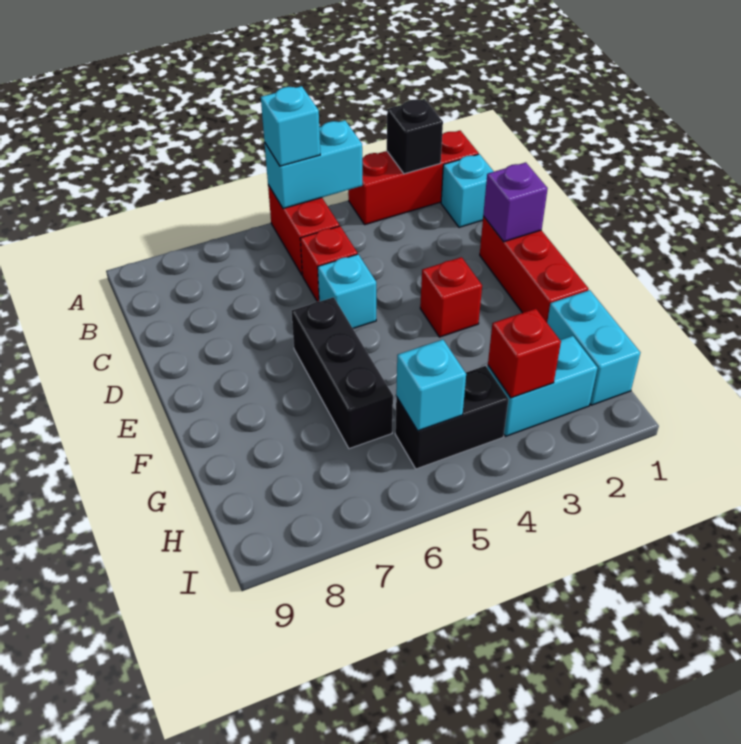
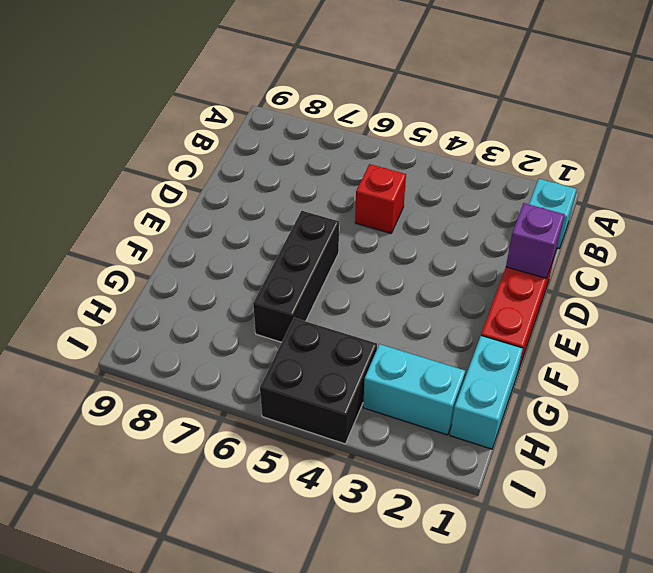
black 2x2 brick [260,318,377,444] -> black 1x2 brick [395,366,509,469]
none -> red 1x3 brick [348,131,479,225]
none -> red 1x2 brick [268,185,339,275]
none -> cyan 1x1 brick [318,254,376,328]

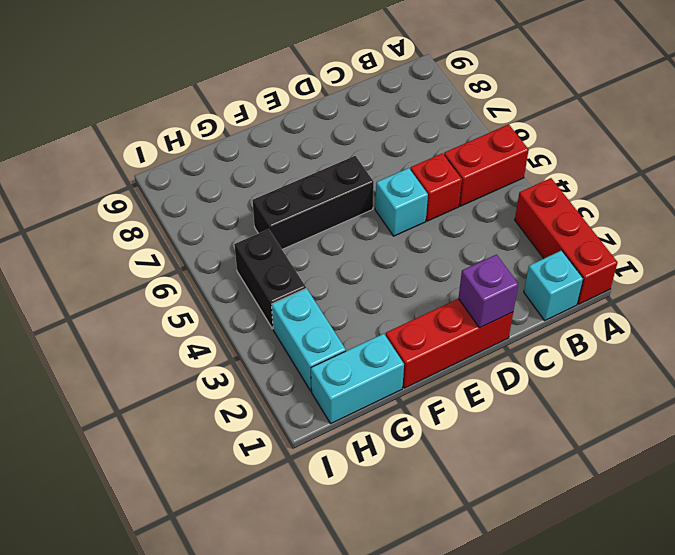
none -> red 1x1 brick [420,257,482,337]
none -> black 1x1 brick [387,99,443,174]
none -> cyan 1x2 brick [265,120,362,209]

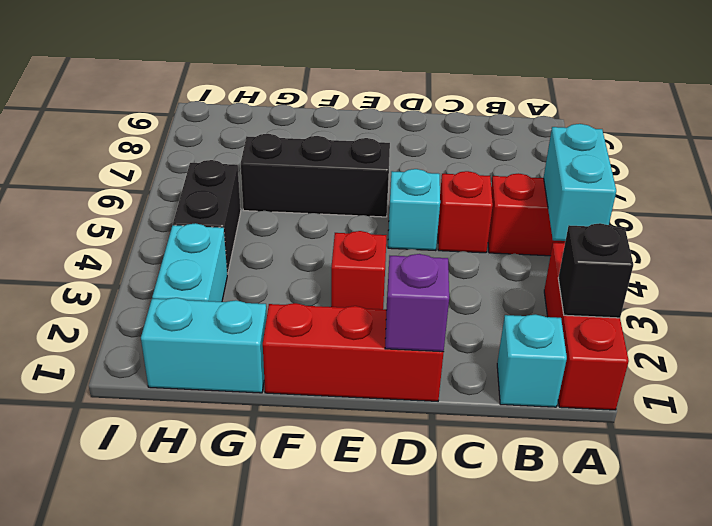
none -> red 1x1 brick [488,309,561,398]
none -> cyan 1x1 brick [396,340,466,431]
none -> cyan 1x1 brick [261,86,320,166]

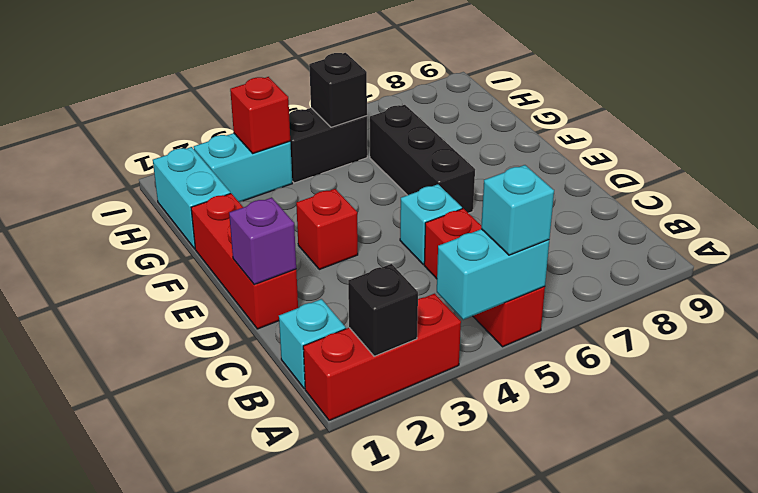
black 1x1 brick [309,53,367,127] -> cyan 1x1 brick [396,340,466,431]

